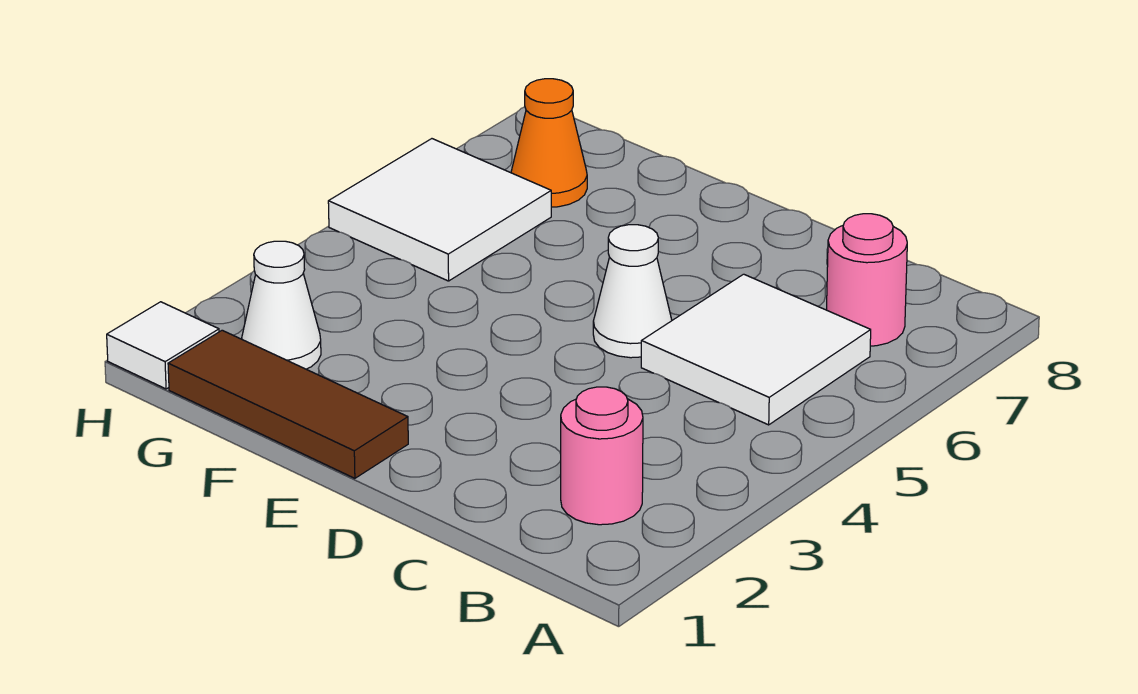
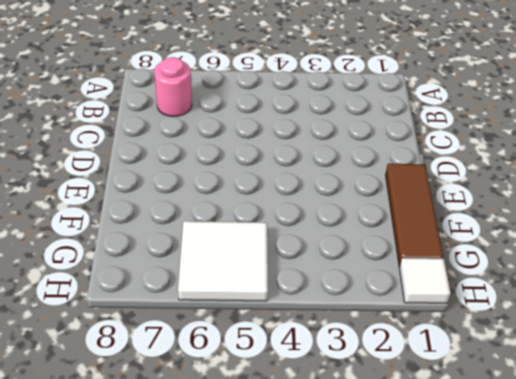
none -> pink 1x1 round brick [561,387,643,525]
none -> white 2x2 tile [641,274,871,425]

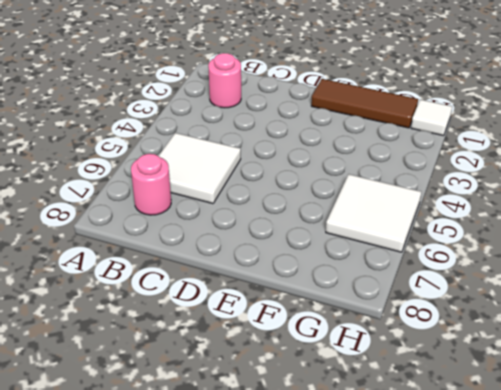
none -> white 1x1 cone [593,225,672,358]
none -> white 1x1 cone [242,241,321,369]

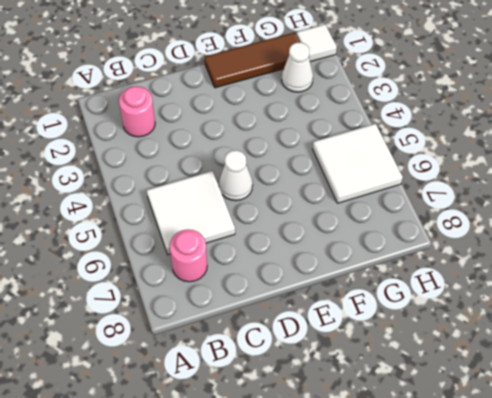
none -> orange 1x1 cone [511,79,587,207]

